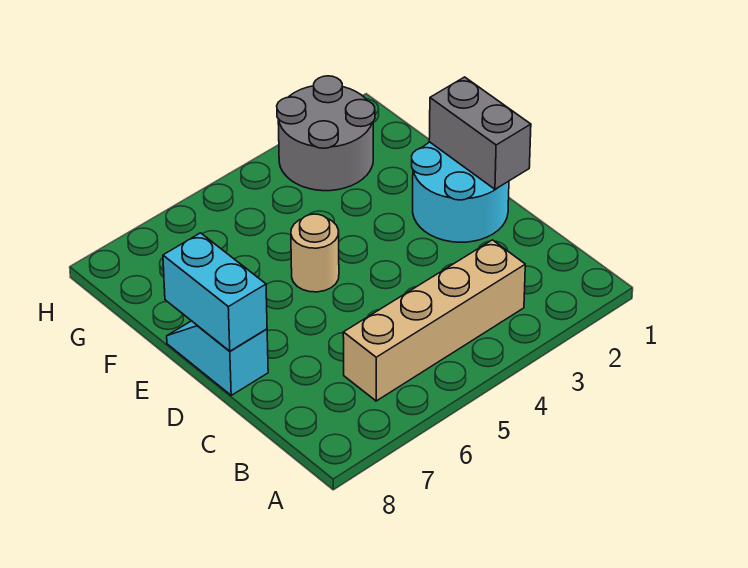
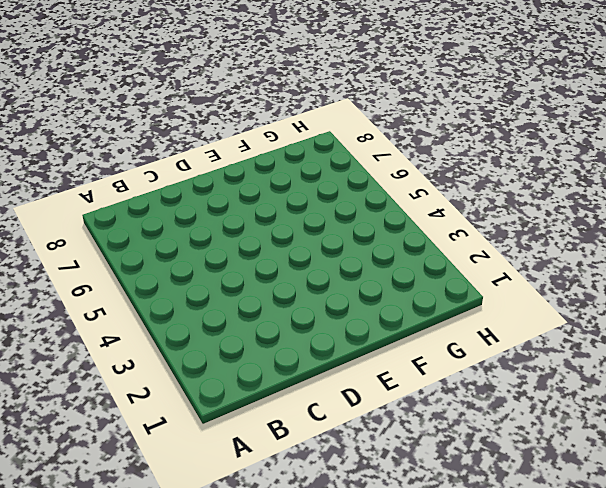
none -> tan 1x4 brick [343,240,525,401]
none -> cyan 2x2 round brick [412,142,509,242]

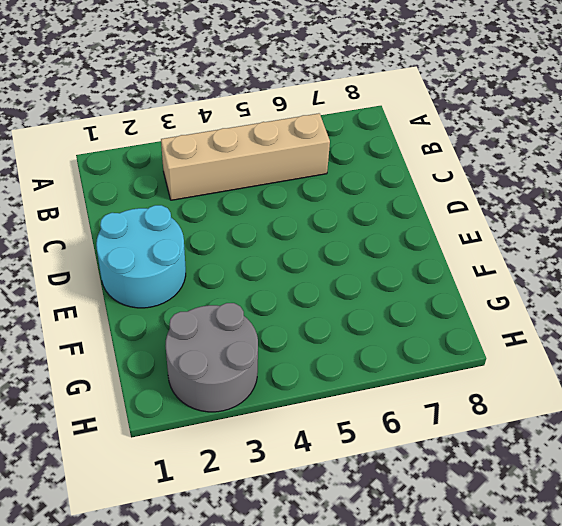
none -> cyan 1x2 slope [167,321,268,395]
none -> tan 1x1 round brick [291,214,339,292]

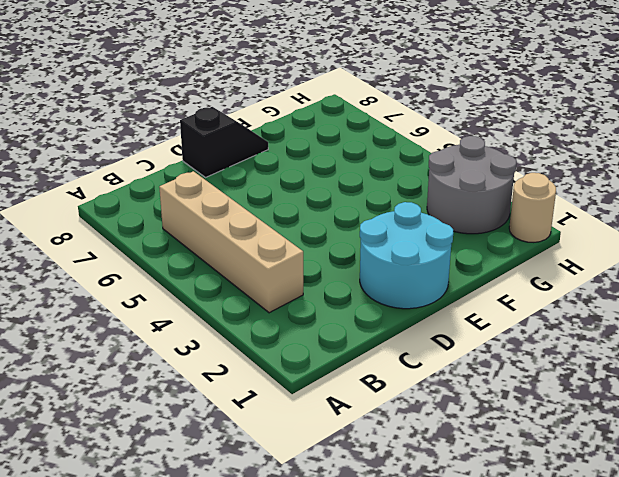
black 1x2 slope [180,107,268,178] -> cyan 1x2 slope [167,321,268,395]
tan 1x1 round brick [509,173,556,242] -> tan 1x1 round brick moved to [291,214,339,292]
none -> grey 1x2 brick [429,77,531,189]
none -> cyan 1x2 brick [163,233,267,351]

